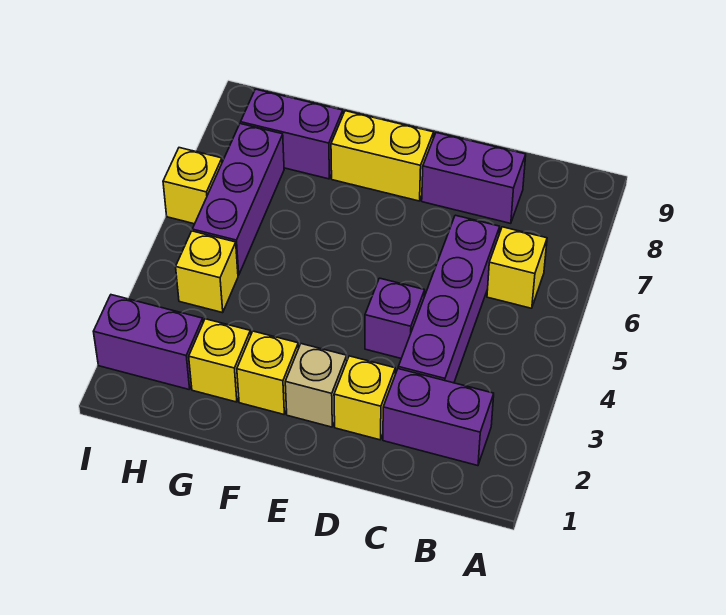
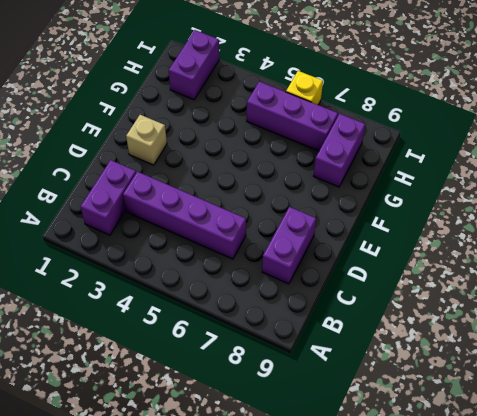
none -> yellow 1x1 brick [487,227,547,308]
none -> yellow 1x1 brick [334,356,395,440]
none -> purple 1x1 brick [365,278,425,358]

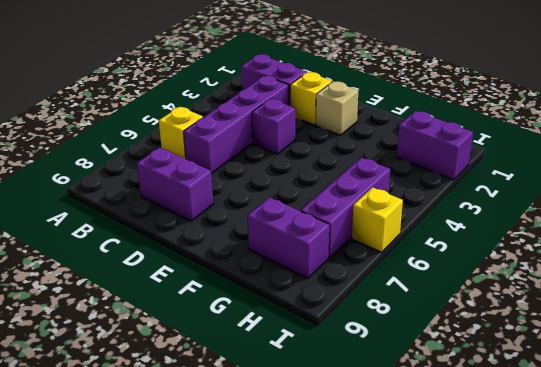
none -> yellow 1x2 brick [331,111,434,201]
none -> yellow 1x1 brick [237,331,299,414]
none -> yellow 1x1 brick [189,319,251,402]

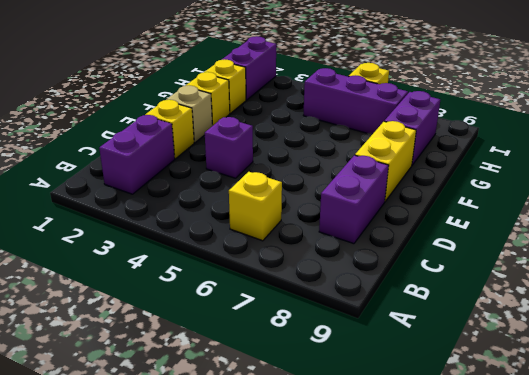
none -> purple 1x4 brick [398,215,500,383]
none -> yellow 1x1 brick [176,231,238,313]

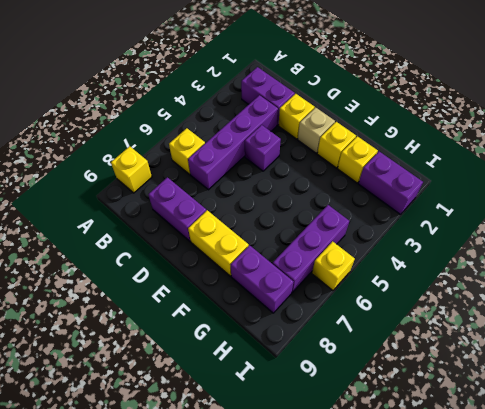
yellow 1x1 brick [111,146,152,193] -> yellow 1x1 brick moved to [176,231,238,313]

